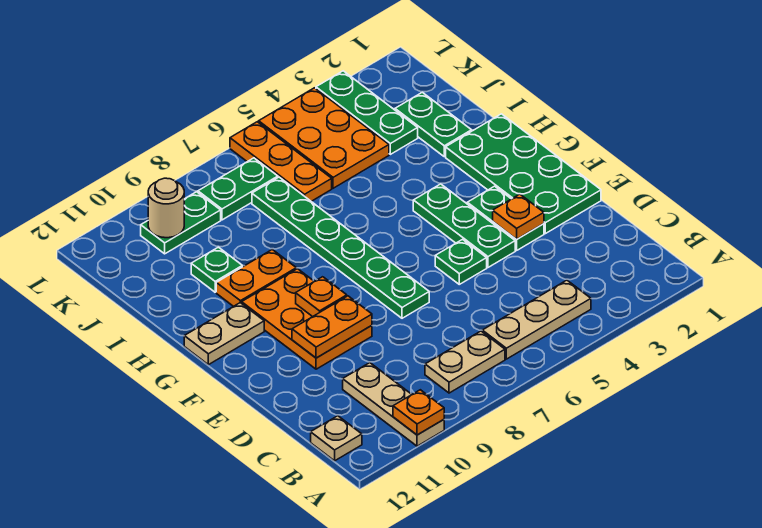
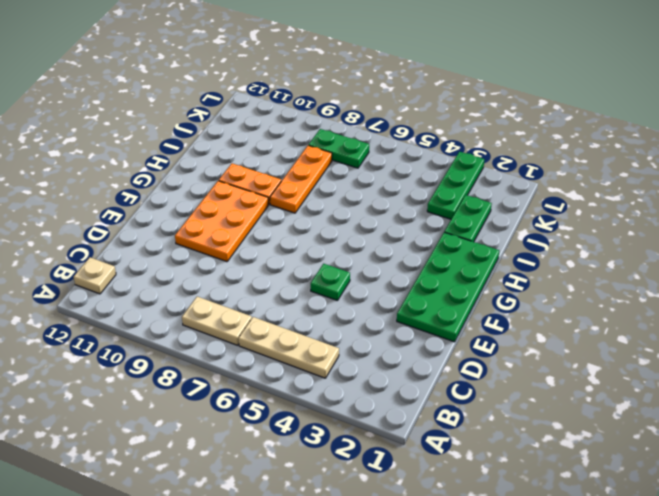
orange 1x3 plate [270,145,332,213] -> orange 1x3 plate moved to [230,122,332,201]
none -> tan 1x3 plate [343,363,444,446]
none -> green 1x2 plate [467,186,544,250]
none -> green 1x3 plate [413,184,515,267]

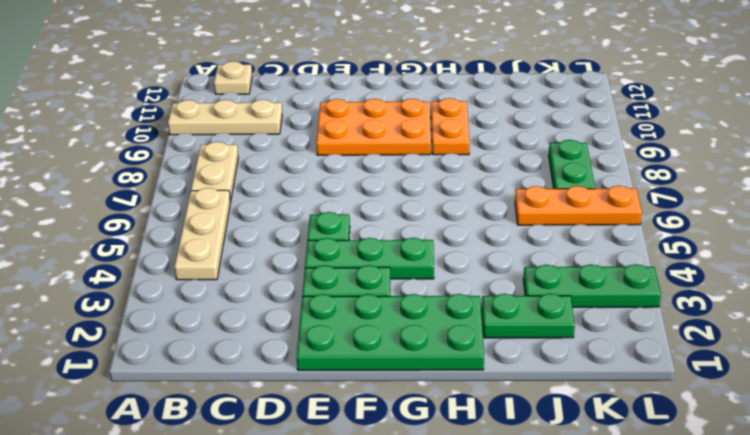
none -> green 1x6 plate [252,177,429,318]
none -> tan 1x2 plate [184,303,264,365]
none -> green 1x1 plate [191,247,242,292]

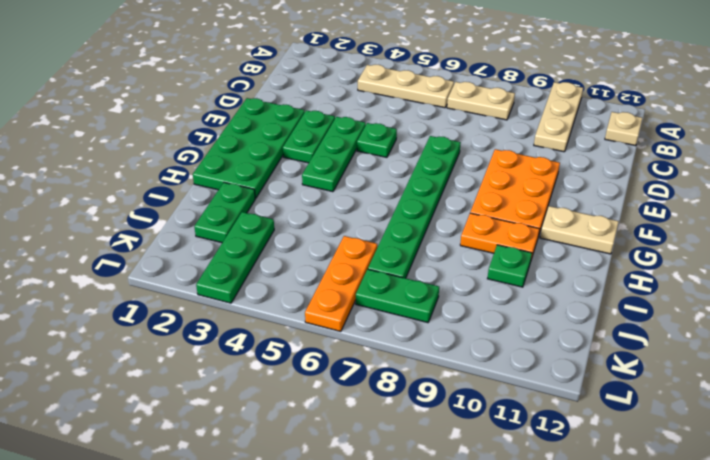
none -> orange 2x3 plate [259,88,389,188]
none -> green 1x2 plate [141,192,221,254]
none -> orange 1x1 plate [393,390,444,435]

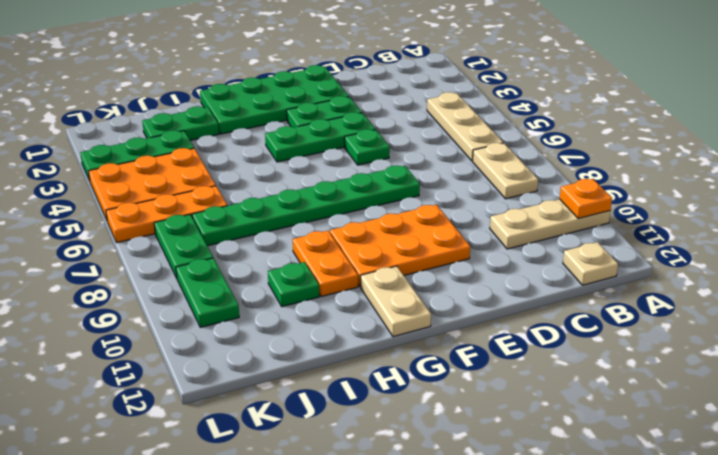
none -> orange 1x1 plate [493,194,544,239]
none -> orange 1x2 plate [292,296,372,358]
none -> orange 1x1 plate [296,277,347,317]

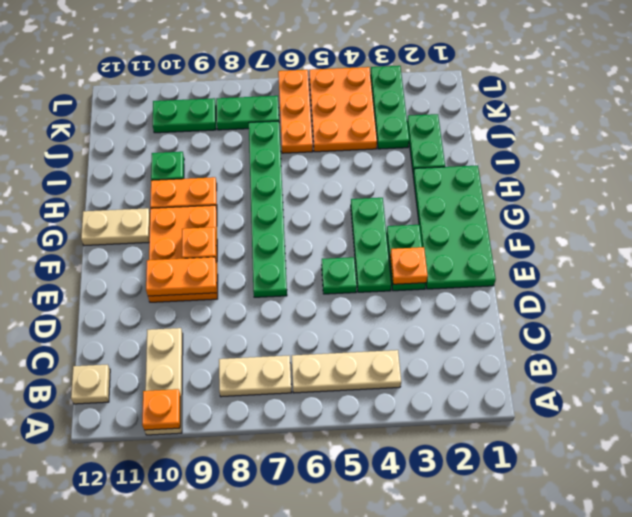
none -> tan 1x1 round brick [148,178,184,238]

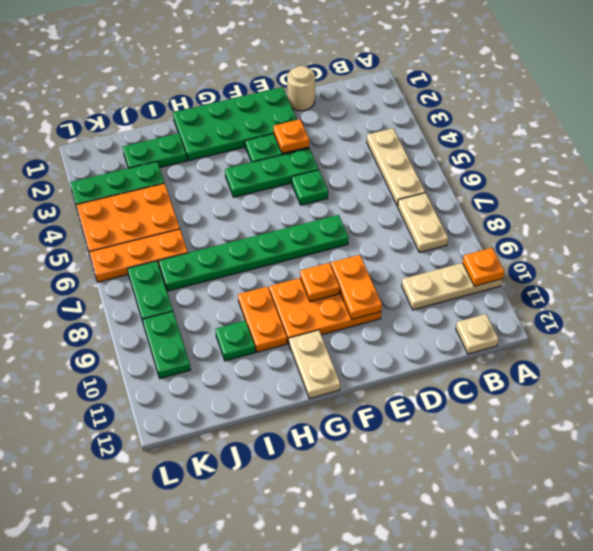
tan 1x1 round brick [287,66,315,111] -> tan 1x1 round brick moved to [148,178,184,238]

